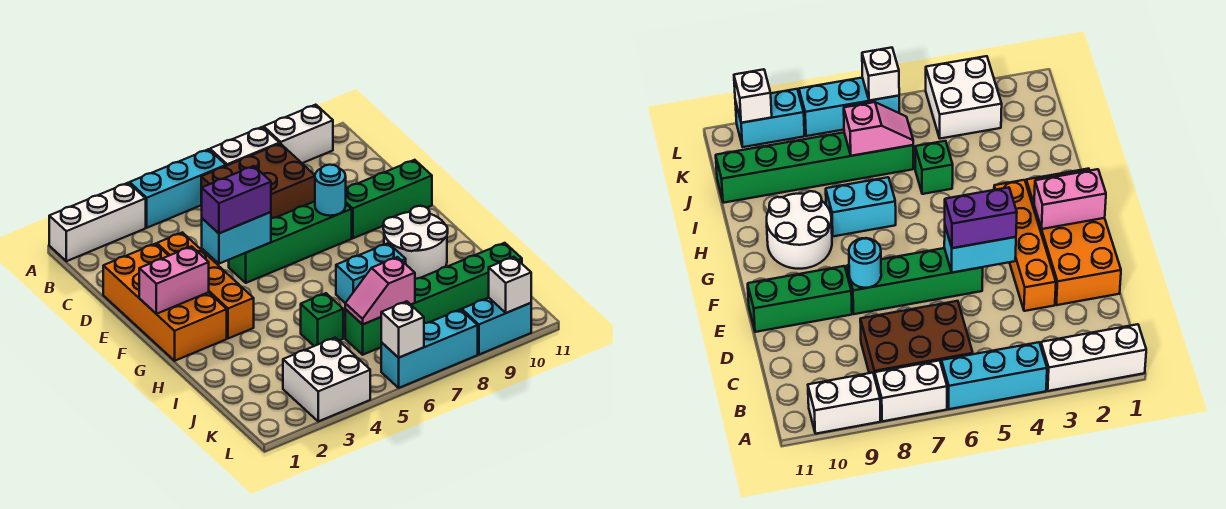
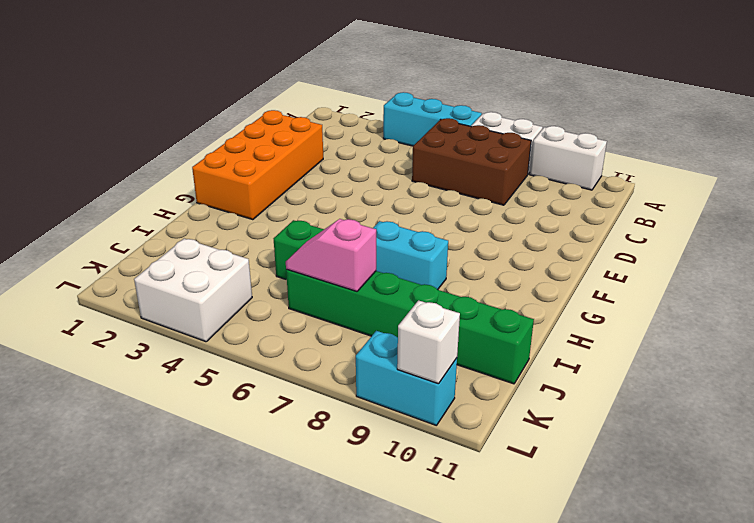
none -> white 1x3 brick [49,183,146,261]
none -> orange 1x4 brick [157,232,254,339]
none -> green 1x4 brick [229,201,352,283]

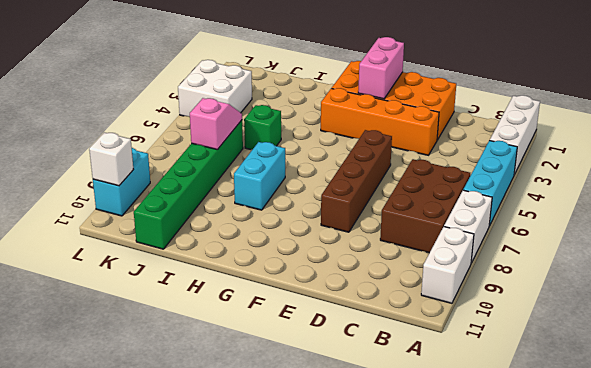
brown 1x4 brick [321,130,392,232] -> green 1x4 brick [229,201,352,283]
none -> green 1x3 brick [346,160,432,238]
none -> white 2x2 round brick [383,206,448,279]
none -> cyan 1x3 brick [381,309,478,388]

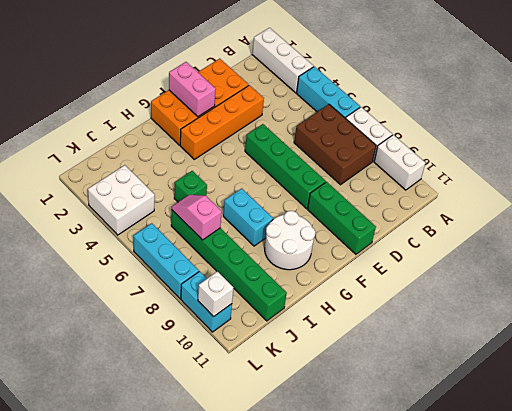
none -> cyan 1x2 brick [202,212,271,264]
none -> cyan 1x1 round brick [315,165,346,216]
none -> white 1x1 brick [381,301,424,358]

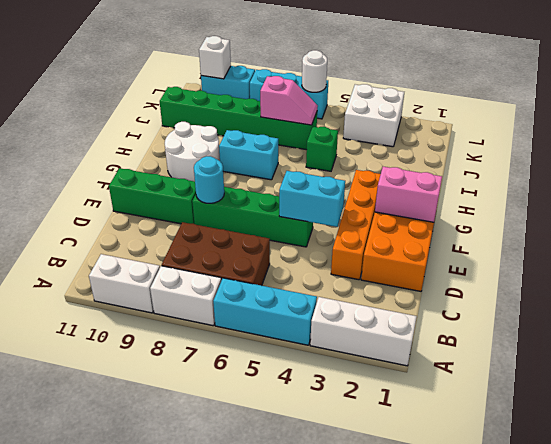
white 1x1 round brick [302,50,327,92] -> white 1x1 brick [381,301,424,358]
none -> purple 1x2 brick [202,166,271,233]

